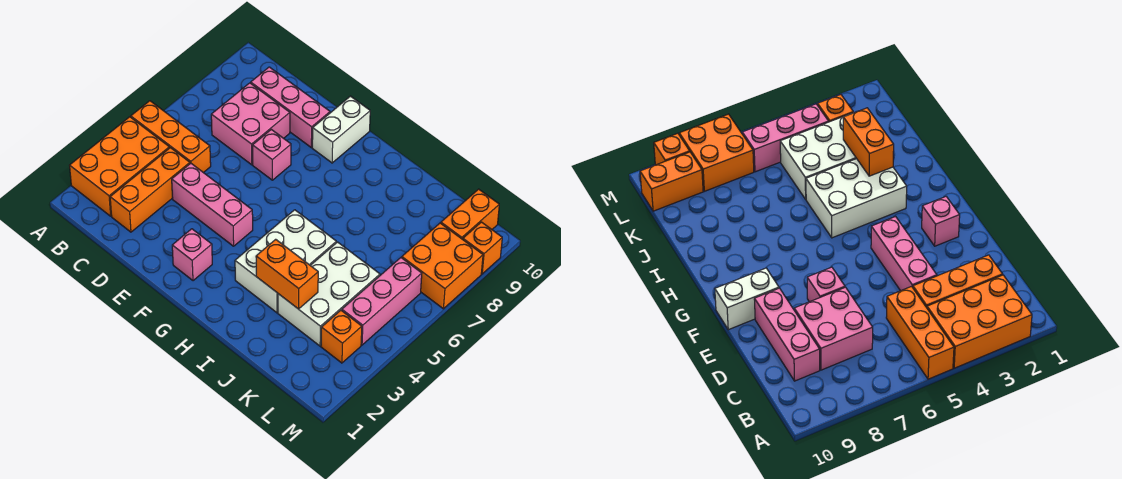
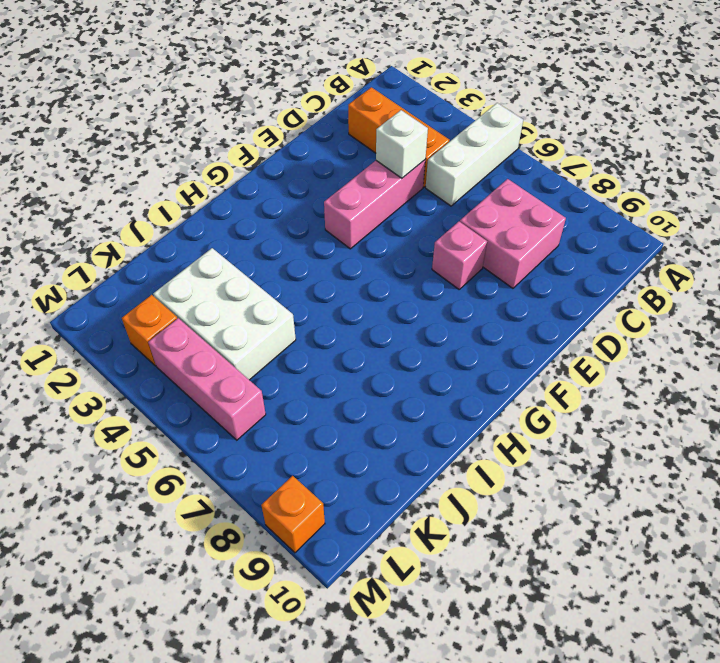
white 1x3 brick [426,103,523,206] -> orange 1x3 brick [131,101,211,173]
white 1x1 brick [376,110,428,178] -> none
none -> orange 2x3 brick [70,117,169,216]
none -> pink 1x3 brick [251,67,330,147]
none -> pink 1x1 brick [172,229,212,281]

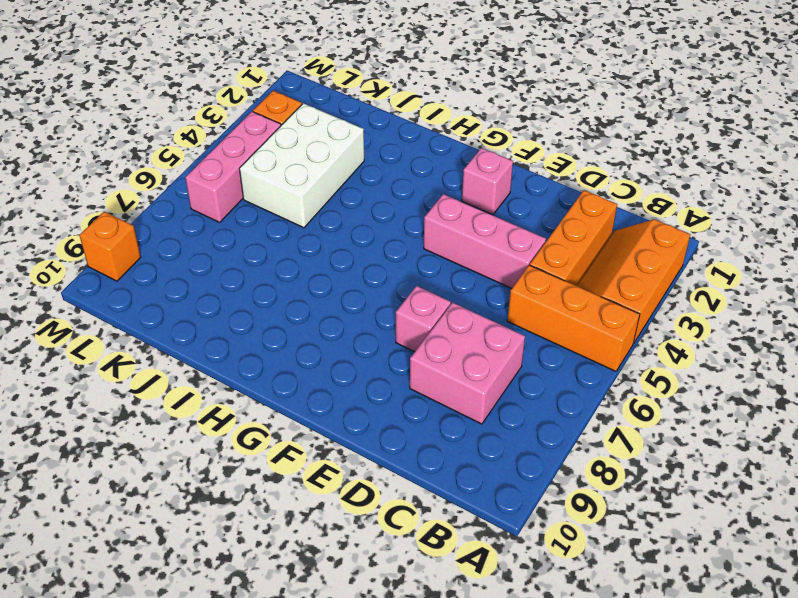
orange 2x3 slope [577,219,690,342] -> orange 2x3 brick [70,117,169,216]
none -> pink 1x3 brick [251,67,330,147]
none -> white 1x2 brick [312,96,370,163]
none -> white 2x3 brick [235,210,336,313]

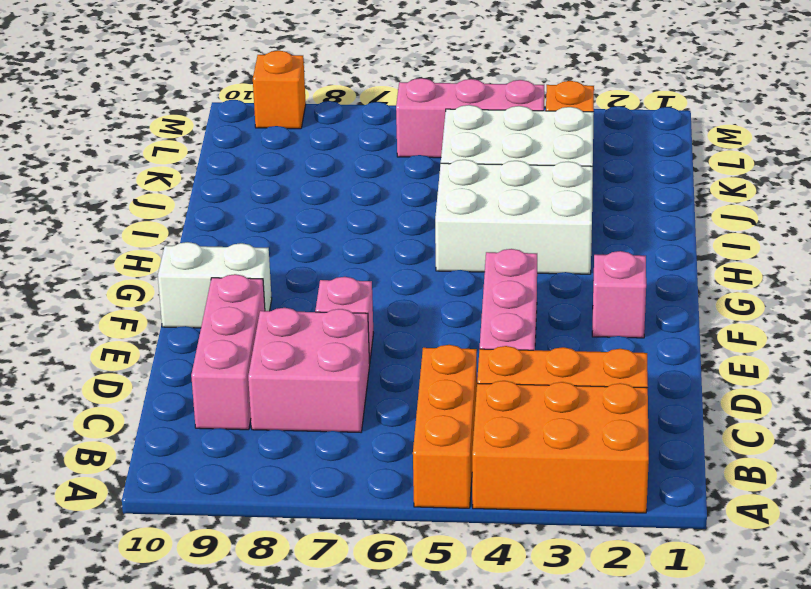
none -> orange 2x2 brick [402,223,483,309]
none -> orange 1x2 brick [441,189,499,239]
none -> orange 1x2 brick [256,239,318,309]

